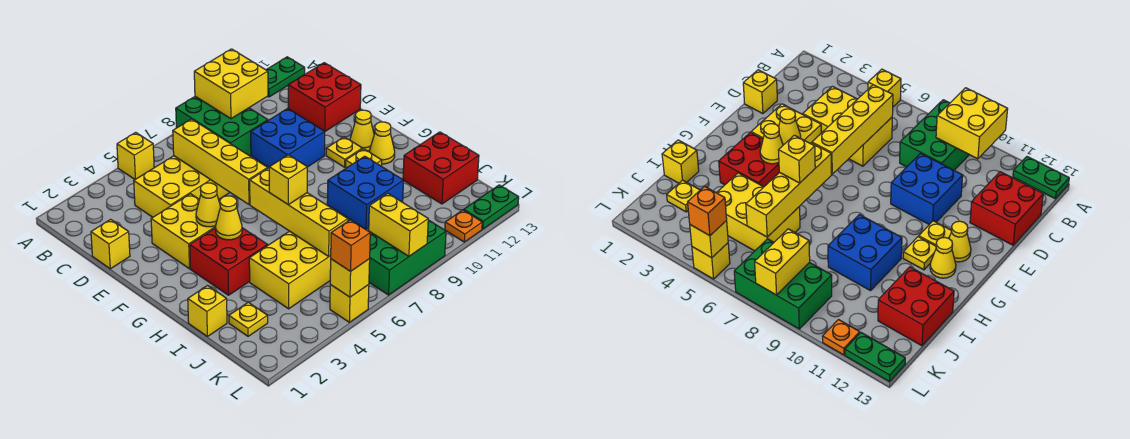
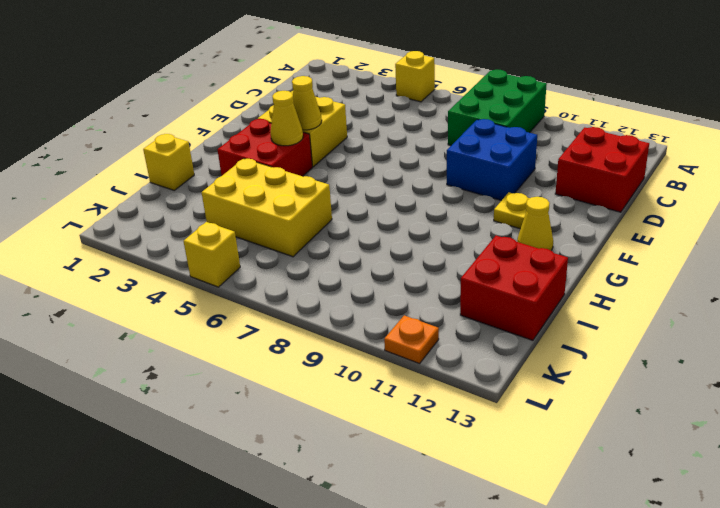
none -> green 1x2 plate [267,57,305,97]
none -> yellow 2x3 brick [134,156,230,217]
none -> yellow 1x1 brick [91,219,130,269]
none -> yellow 1x1 cone [350,110,374,151]

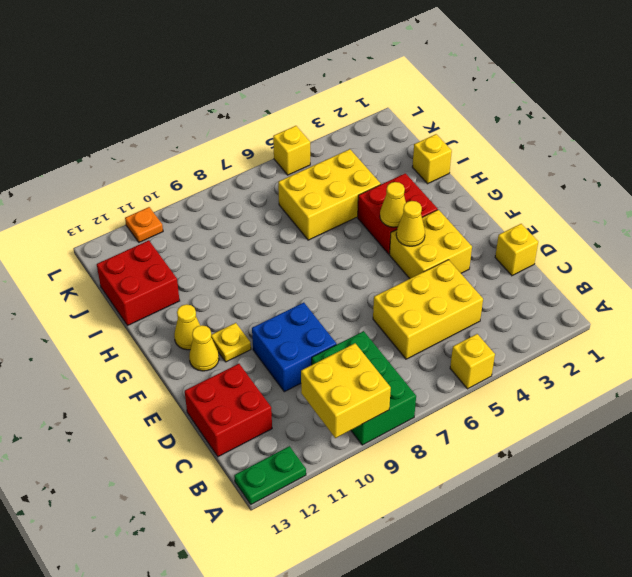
none -> yellow 1x1 plate [346,149,382,168]
none -> blue 2x2 brick [327,156,404,229]
none -> yellow 1x1 plate [229,302,268,336]
none -> green 2x3 brick [369,220,446,295]

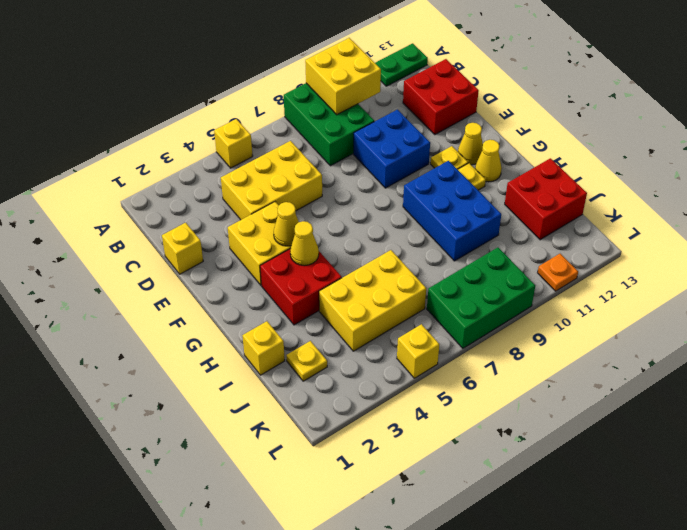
blue 2x3 brick [403,161,501,261] -> blue 2x2 brick [327,156,404,229]
none -> green 1x2 plate [464,185,519,229]
none -> yellow 1x4 brick [173,119,268,204]
none -> yellow 1x4 brick [250,168,348,257]
none -> yellow 1x2 brick [369,193,428,256]

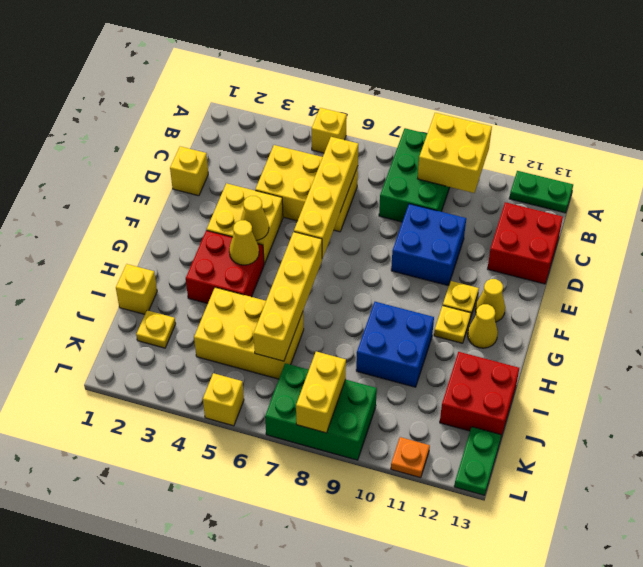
green 1x2 plate [454,427,501,495] -> green 1x2 plate turned to [464,185,519,229]
none -> yellow 1x1 brick [330,259,370,297]
none -> yellow 1x1 brick [269,155,307,205]
none -> orange 1x1 brick [330,220,370,271]

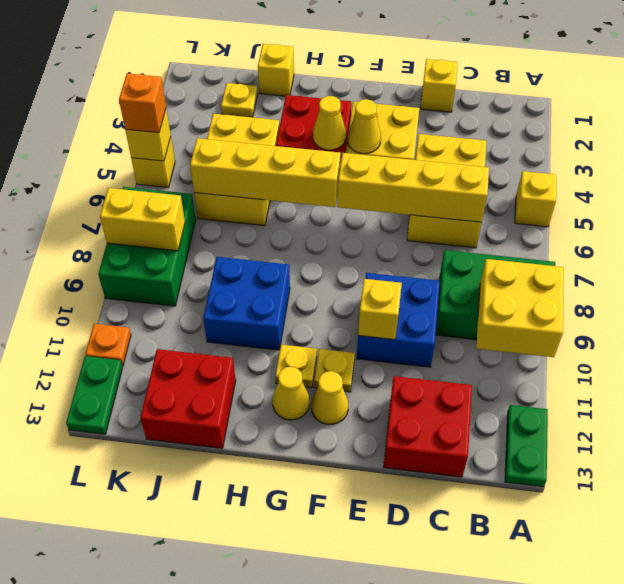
yellow 1x1 brick [358,279,402,340] -> yellow 1x1 brick moved to [269,155,307,205]

